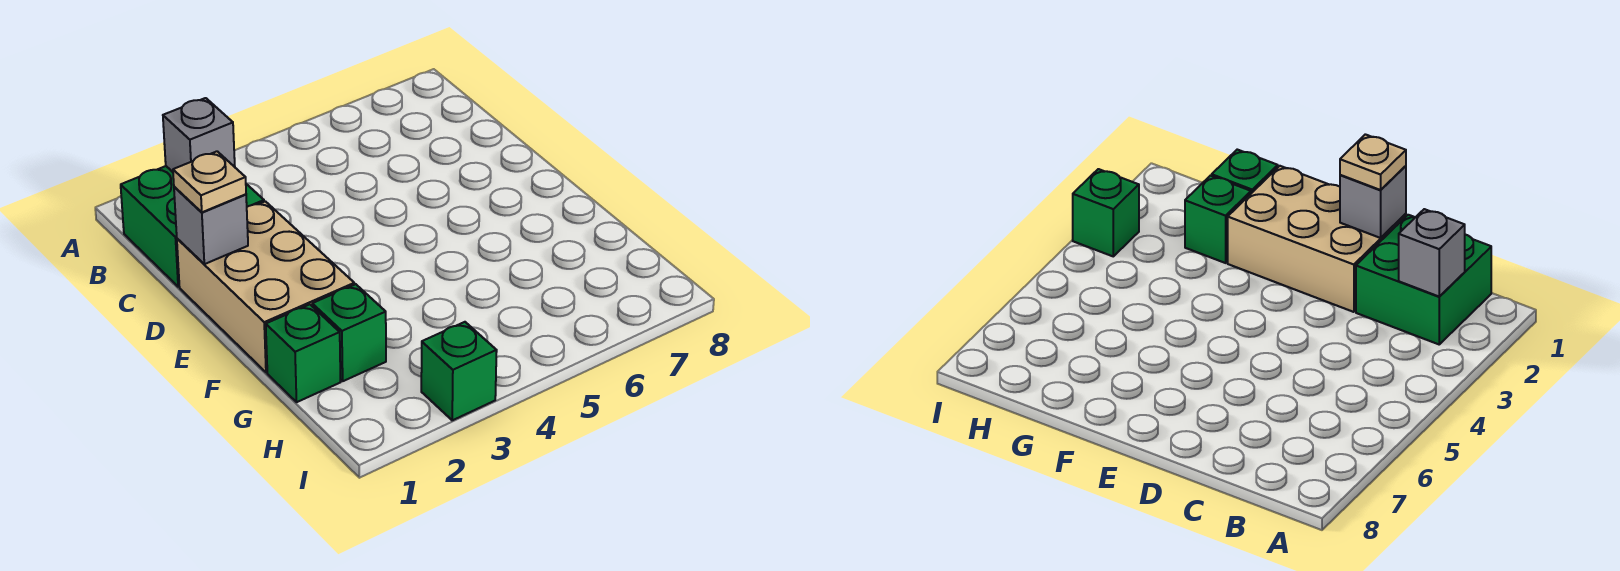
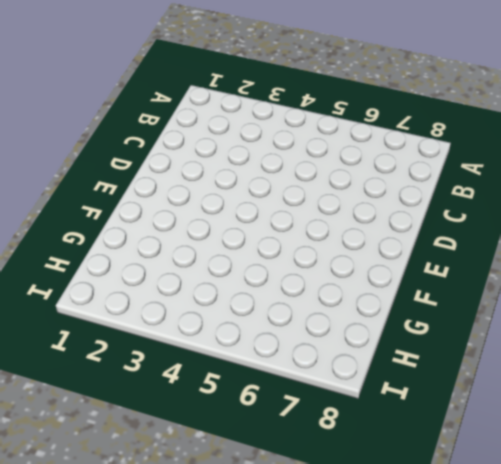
none -> green 2x2 brick [121,166,264,287]
none -> tan 2x3 brick [177,201,354,372]

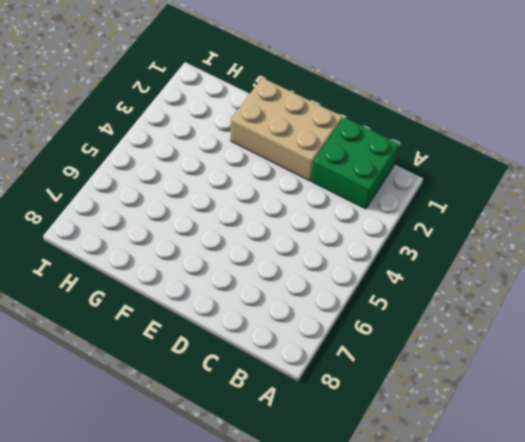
none -> green 1x1 brick [266,304,340,402]
none -> green 1x1 brick [312,284,386,381]

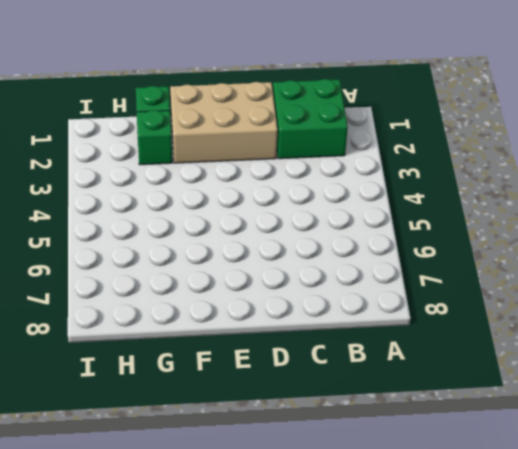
none -> green 1x1 brick [421,322,497,420]
none -> grey 1x1 brick [163,98,235,172]

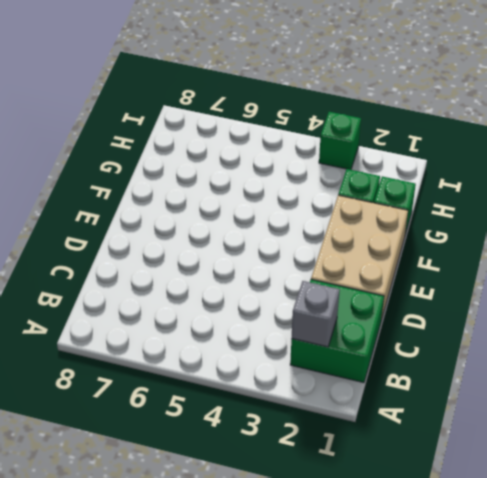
none -> grey 1x1 brick [174,187,248,264]
none -> tan 1x1 plate [173,151,246,212]

